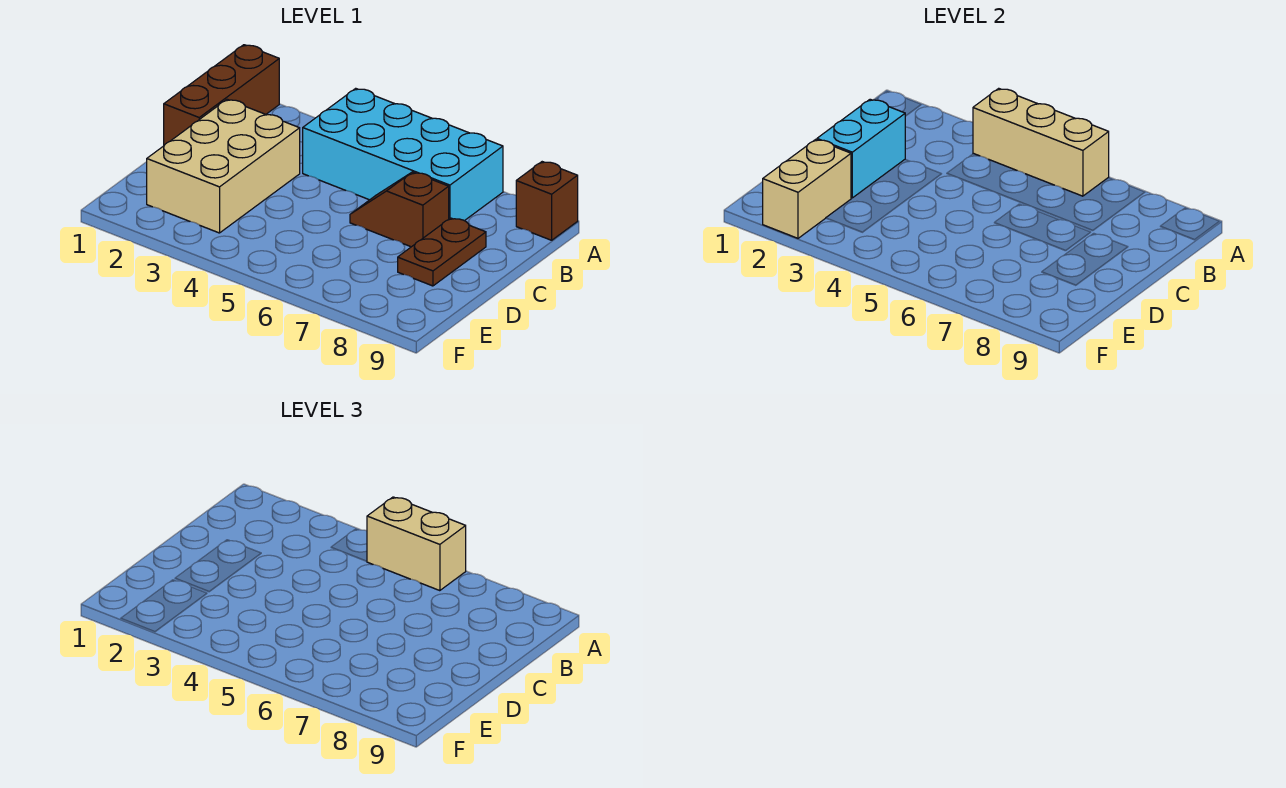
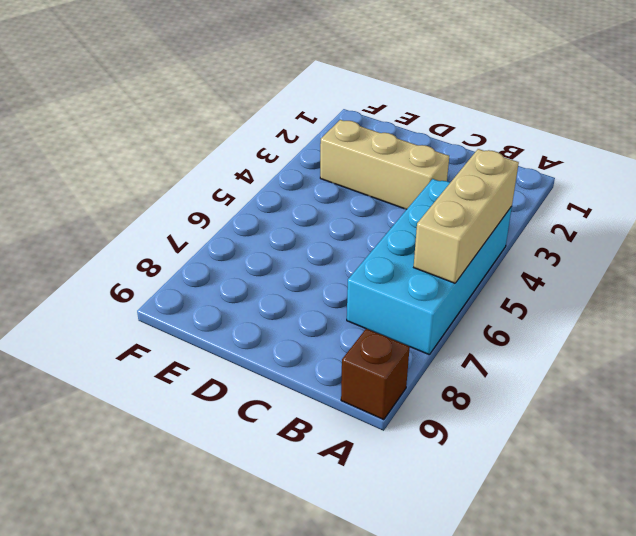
tan 1x3 brick [320,120,449,209] -> tan 2x3 brick [147,99,300,233]
none -> brown 1x3 brick [164,45,279,145]
none -> brown 1x2 slope [350,172,449,247]

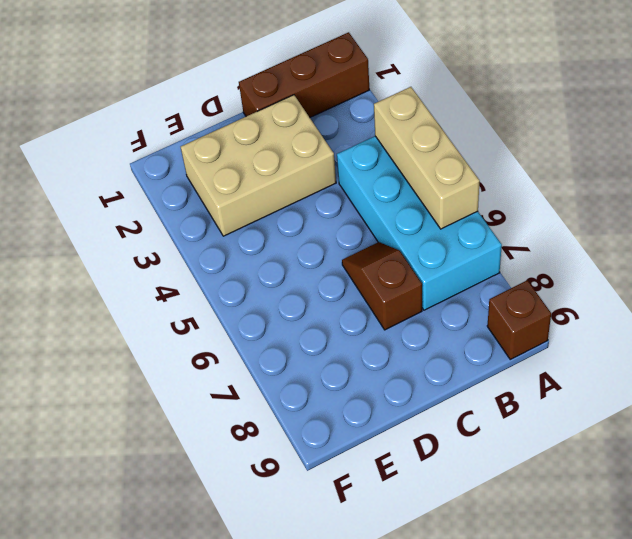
none -> brown 1x2 plate [398,218,486,286]
none -> cyan 1x2 brick [817,99,905,198]

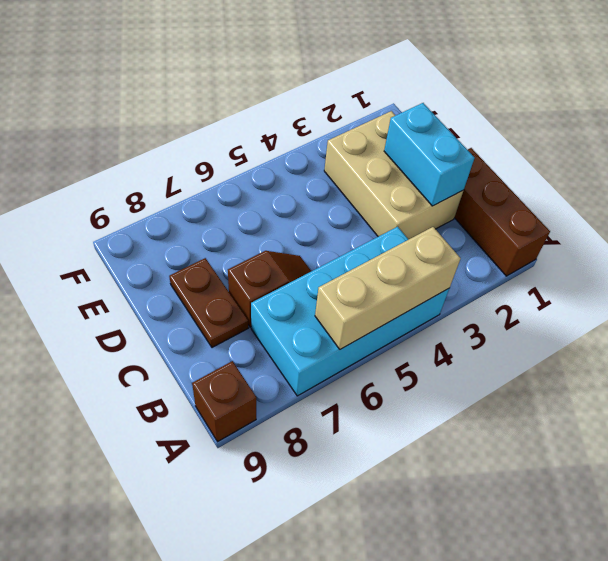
none -> tan 1x2 brick [763,139,851,238]
none -> tan 1x2 brick [367,497,466,591]

